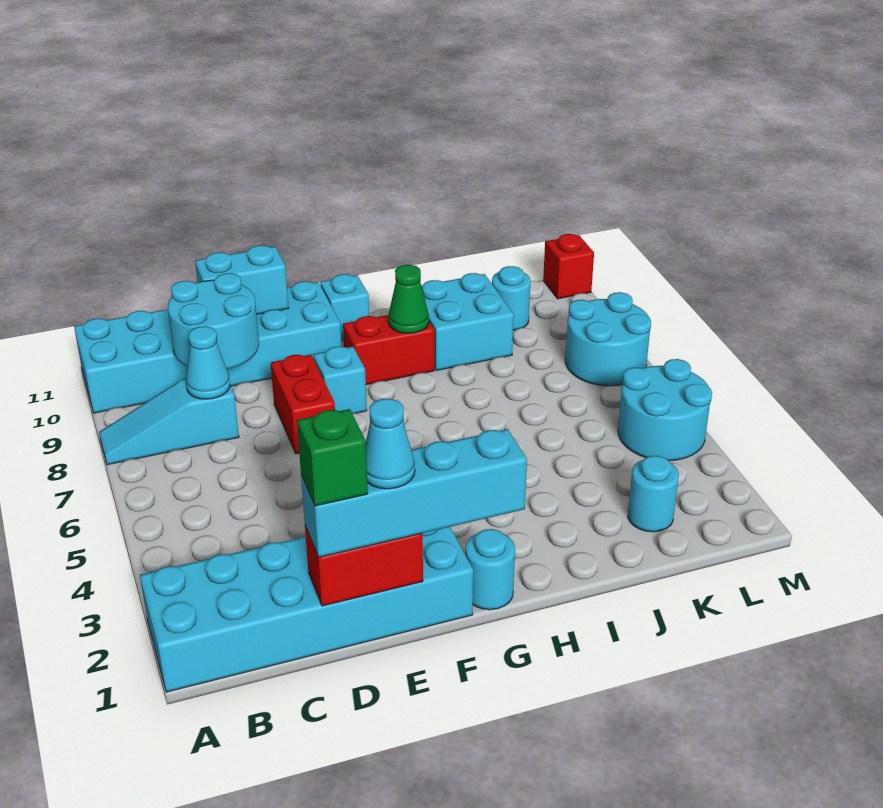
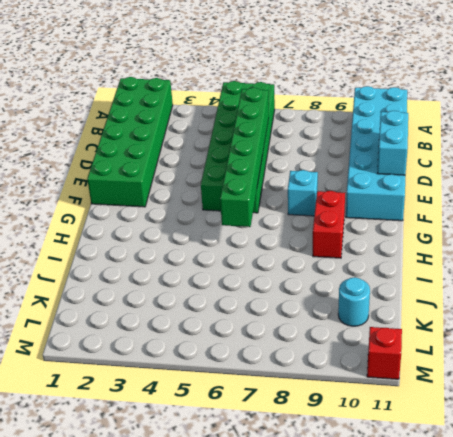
green 2x6 brick [87,77,173,207] -> cyan 2x6 brick [140,527,473,692]
green 2x6 brick [201,81,275,213] -> none
green 1x6 brick [220,88,269,227] -> none
none -> cyan 1x3 slope [99,379,239,465]
none -> red 1x2 brick [271,355,335,454]
none -> cyan 1x1 round brick [465,529,515,610]

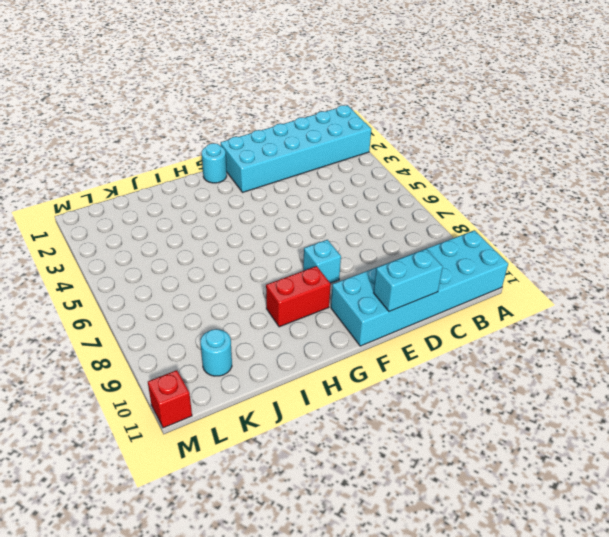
none -> cyan 1x3 slope [99,379,239,465]
none -> red 1x2 brick [271,355,335,454]
none -> cyan 1x1 brick [320,274,369,340]

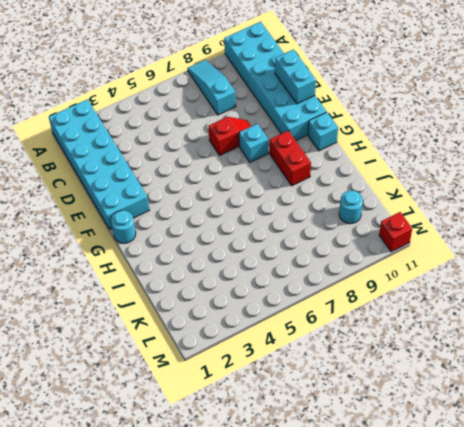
red 1x2 slope [208,117,251,155] -> red 1x2 brick [271,355,335,454]
none -> cyan 2x2 brick [422,273,514,370]
none -> cyan 1x1 round brick [628,456,679,532]
none -> cyan 2x2 round brick [618,359,712,461]

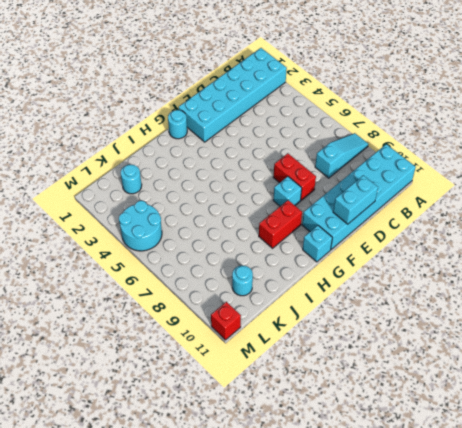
none -> cyan 2x2 brick [422,273,514,370]
none -> cyan 2x2 round brick [565,292,651,386]
none -> cyan 1x1 cone [186,326,230,399]

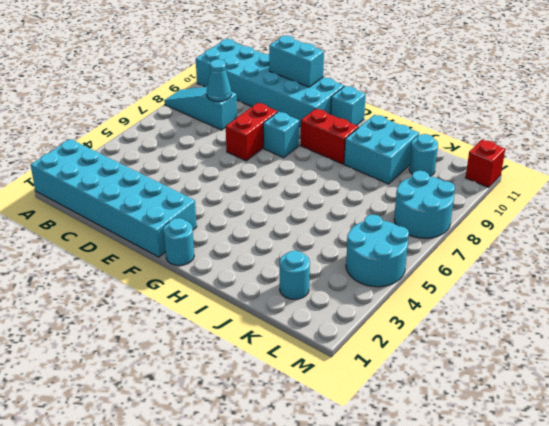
none -> cyan 2x2 round brick [168,273,259,369]
none -> red 1x2 brick [305,526,423,606]
none -> green 1x1 cone [388,265,429,333]

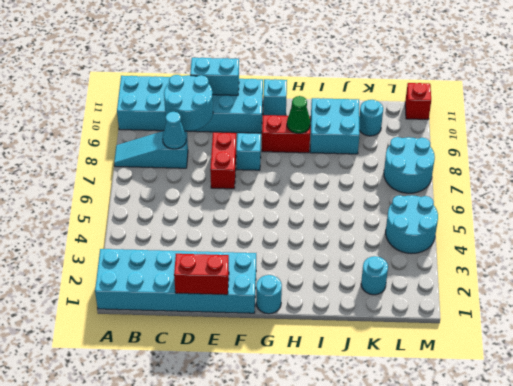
none -> cyan 1x4 brick [301,429,527,557]
none -> green 1x1 brick [297,409,368,506]
none -> cyan 1x1 cone [366,399,415,489]

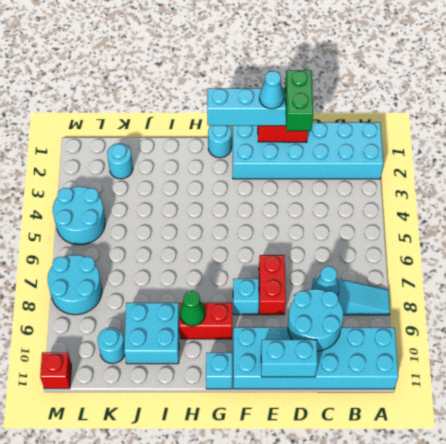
green 1x2 brick [285,70,313,131] -> green 1x1 brick [297,409,368,506]

